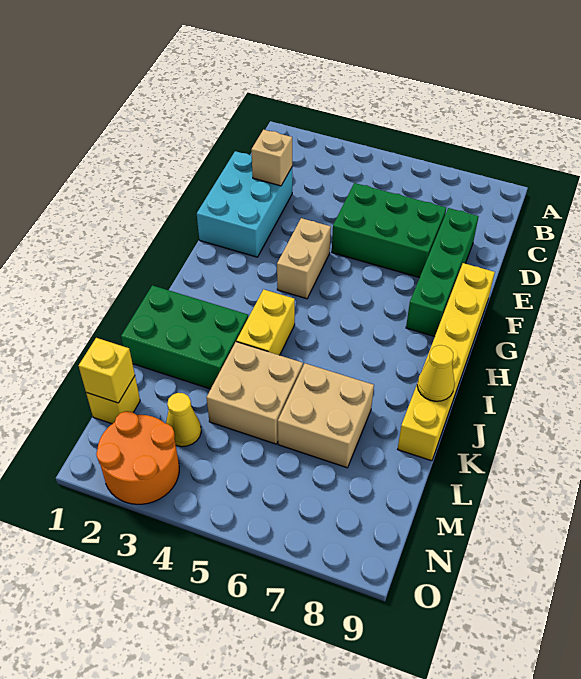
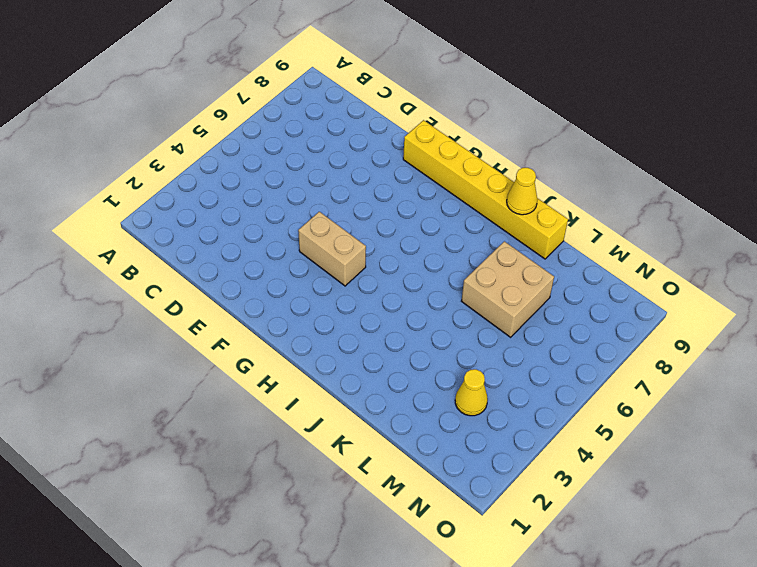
none -> cyan 2x3 brick [197,151,292,257]
none -> green 2x3 brick [332,183,446,278]
none -> green 1x4 brick [406,208,479,337]

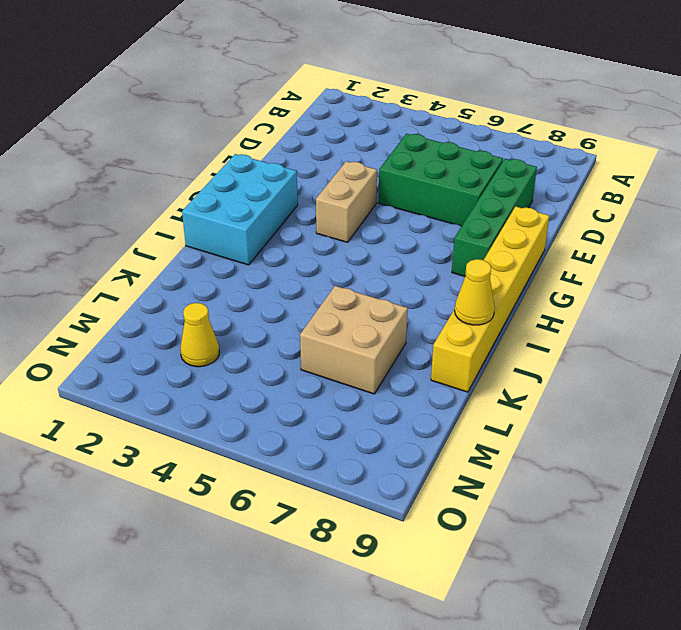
cyan 2x3 brick [182,154,298,265] -> cyan 2x3 brick moved to [197,151,292,257]
none -> yellow 1x2 brick [236,289,295,355]
none -> green 2x3 brick [121,285,248,389]
none -> tan 2x2 brick [207,342,303,444]

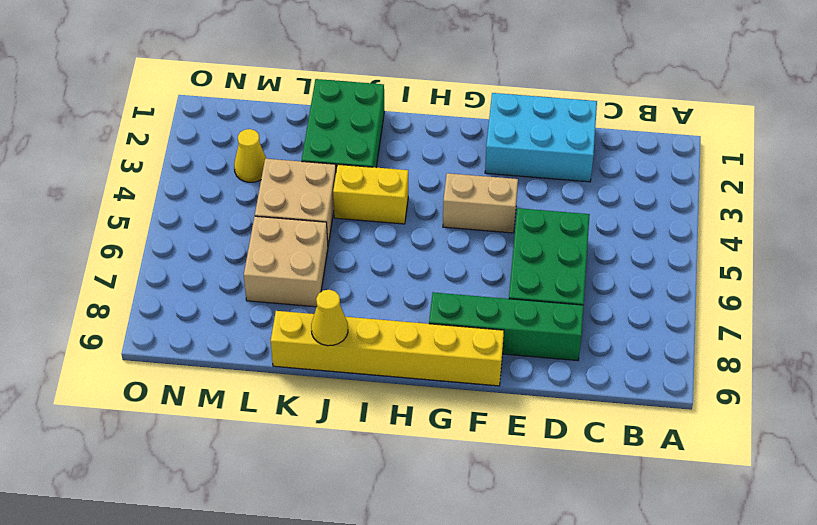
none -> yellow 1x1 brick [86,376,140,424]
none -> orange 2x2 round brick [96,411,179,504]
none -> tan 1x1 brick [251,130,292,186]

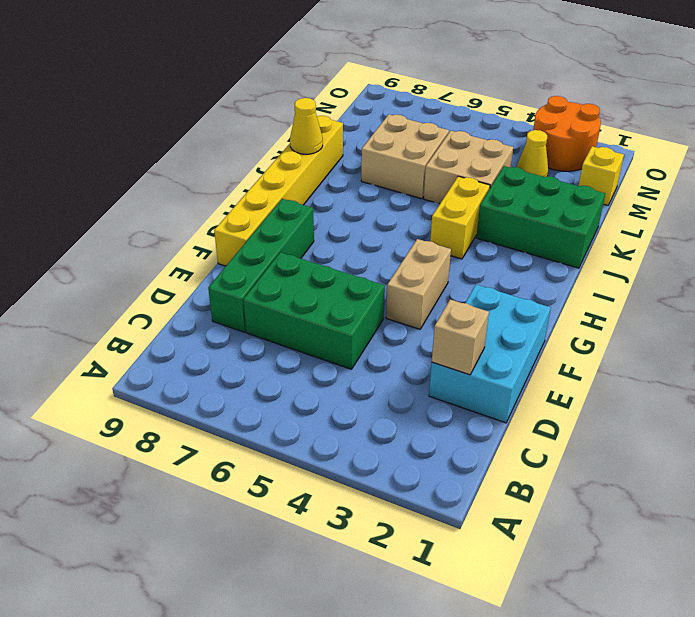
none -> yellow 1x1 brick [79,338,135,403]

